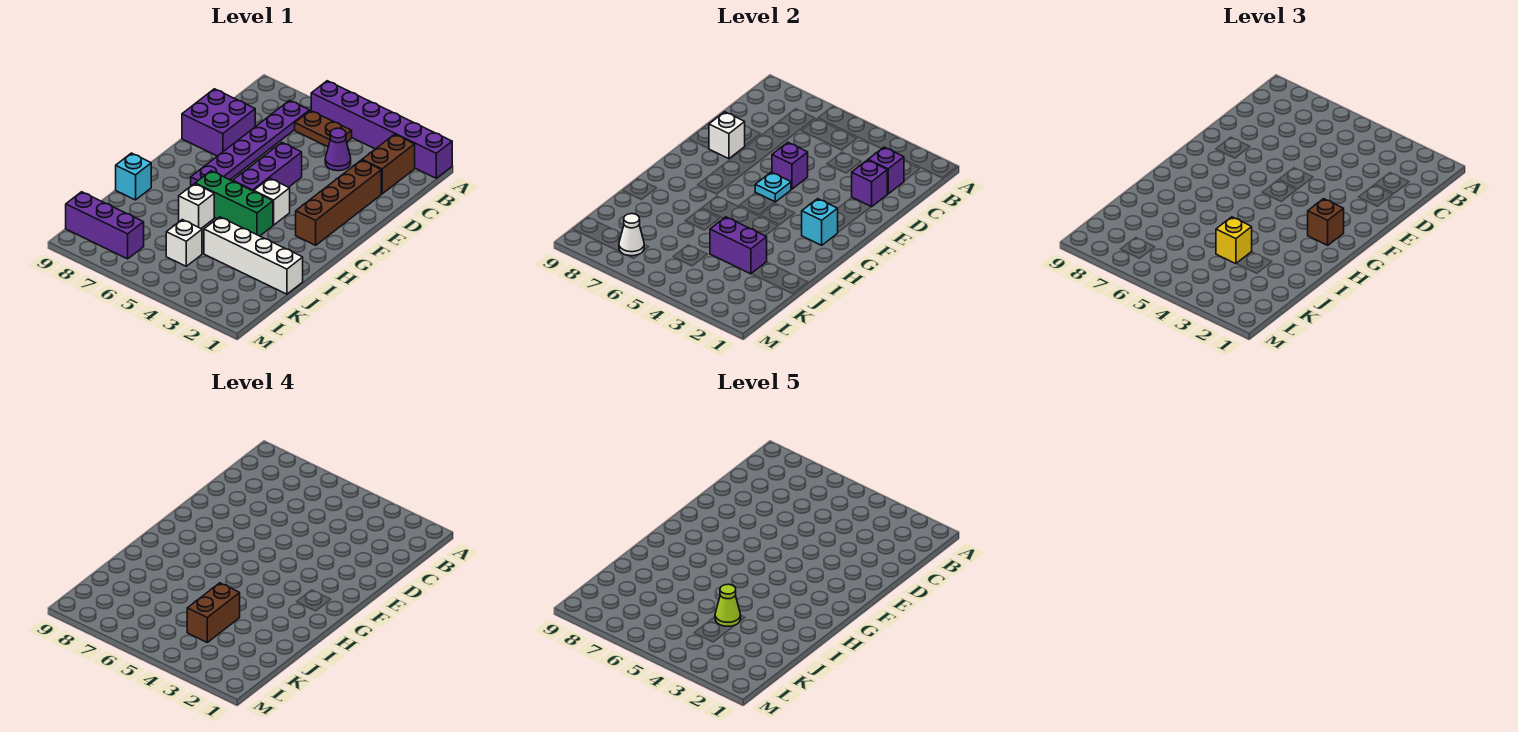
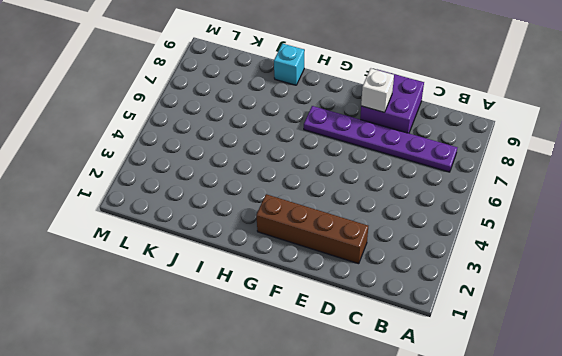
none -> purple 1x6 brick [311,81,452,178]
none -> brown 1x2 brick [362,134,415,194]
none -> brown 1x2 plate [295,111,352,147]

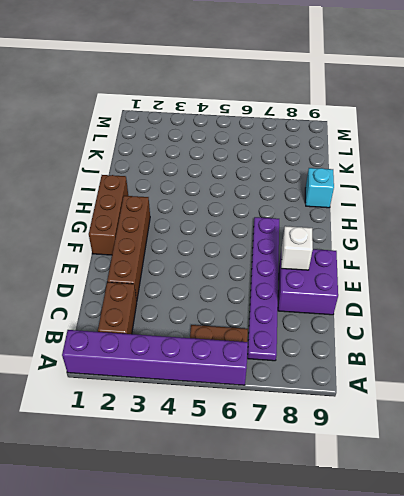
brown 1x3 brick [89,175,128,255] -> none
none -> purple 1x1 cone [325,128,351,171]
none -> purple 1x3 brick [233,142,302,191]
none -> white 1x1 brick [254,178,290,225]

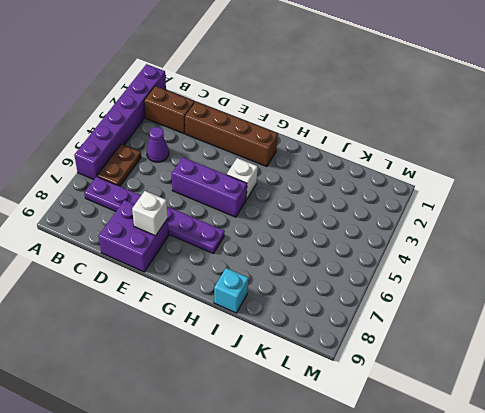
none -> green 1x3 brick [195,171,273,236]
none -> white 1x1 brick [179,184,214,228]
none -> white 1x4 brick [204,217,303,294]

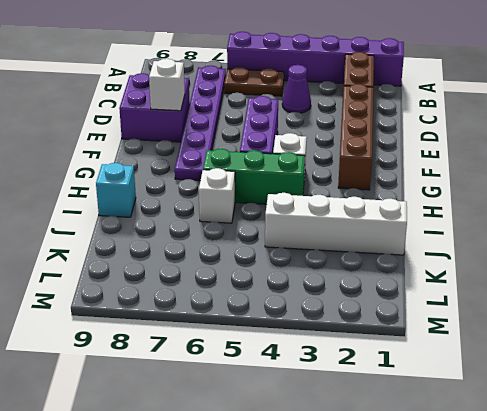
none -> white 1x1 brick [166,220,202,266]
none -> purple 1x3 brick [66,192,144,259]
none -> purple 1x1 brick [868,147,904,194]

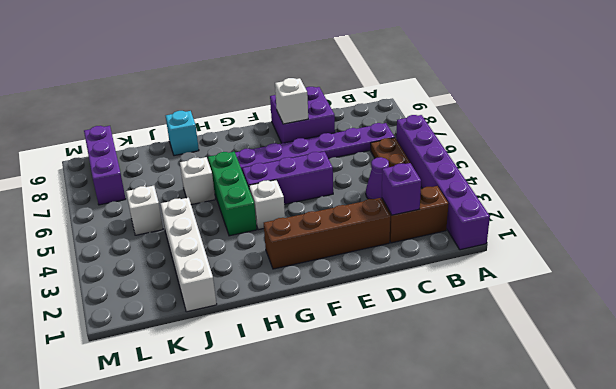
none -> purple 1x1 brick [852,160,887,207]
none -> purple 1x1 brick [772,142,808,189]
none -> cyan 1x1 plate [755,172,791,202]

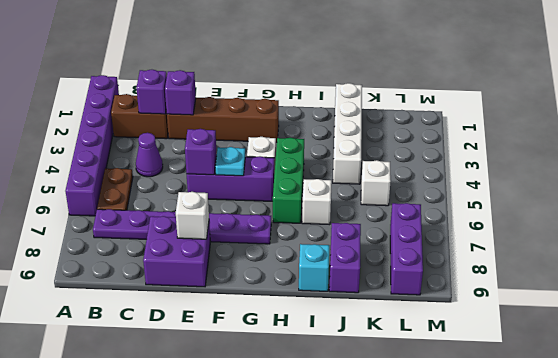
purple 1x2 brick [329,223,361,293] -> purple 1x2 brick moved to [710,217,767,274]
none -> cyan 1x1 brick [802,199,838,245]
none -> white 1x1 cone [619,214,644,256]
none -> brown 1x1 brick [1308,199,1344,245]

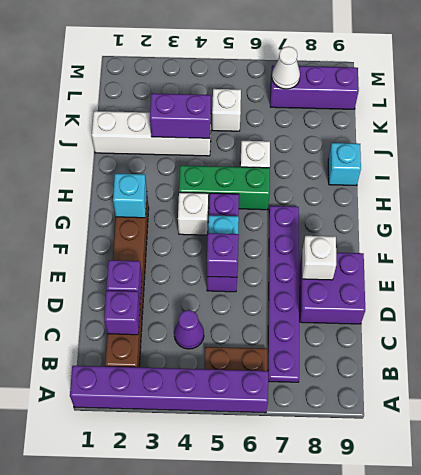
none -> brown 1x1 brick [1308,199,1344,245]
none -> yellow 1x1 brick [1216,217,1252,264]
none -> brown 1x2 brick [187,583,240,642]

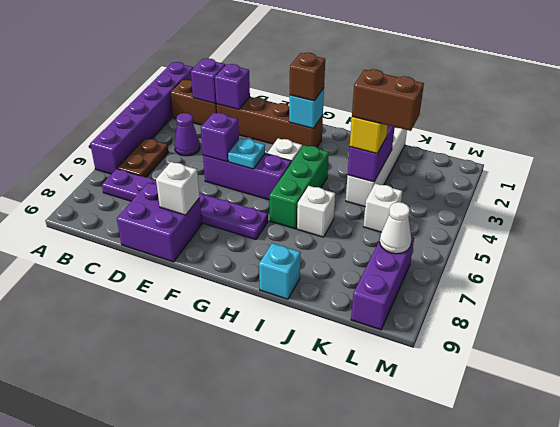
none -> lime 1x1 cone [715,584,741,626]

